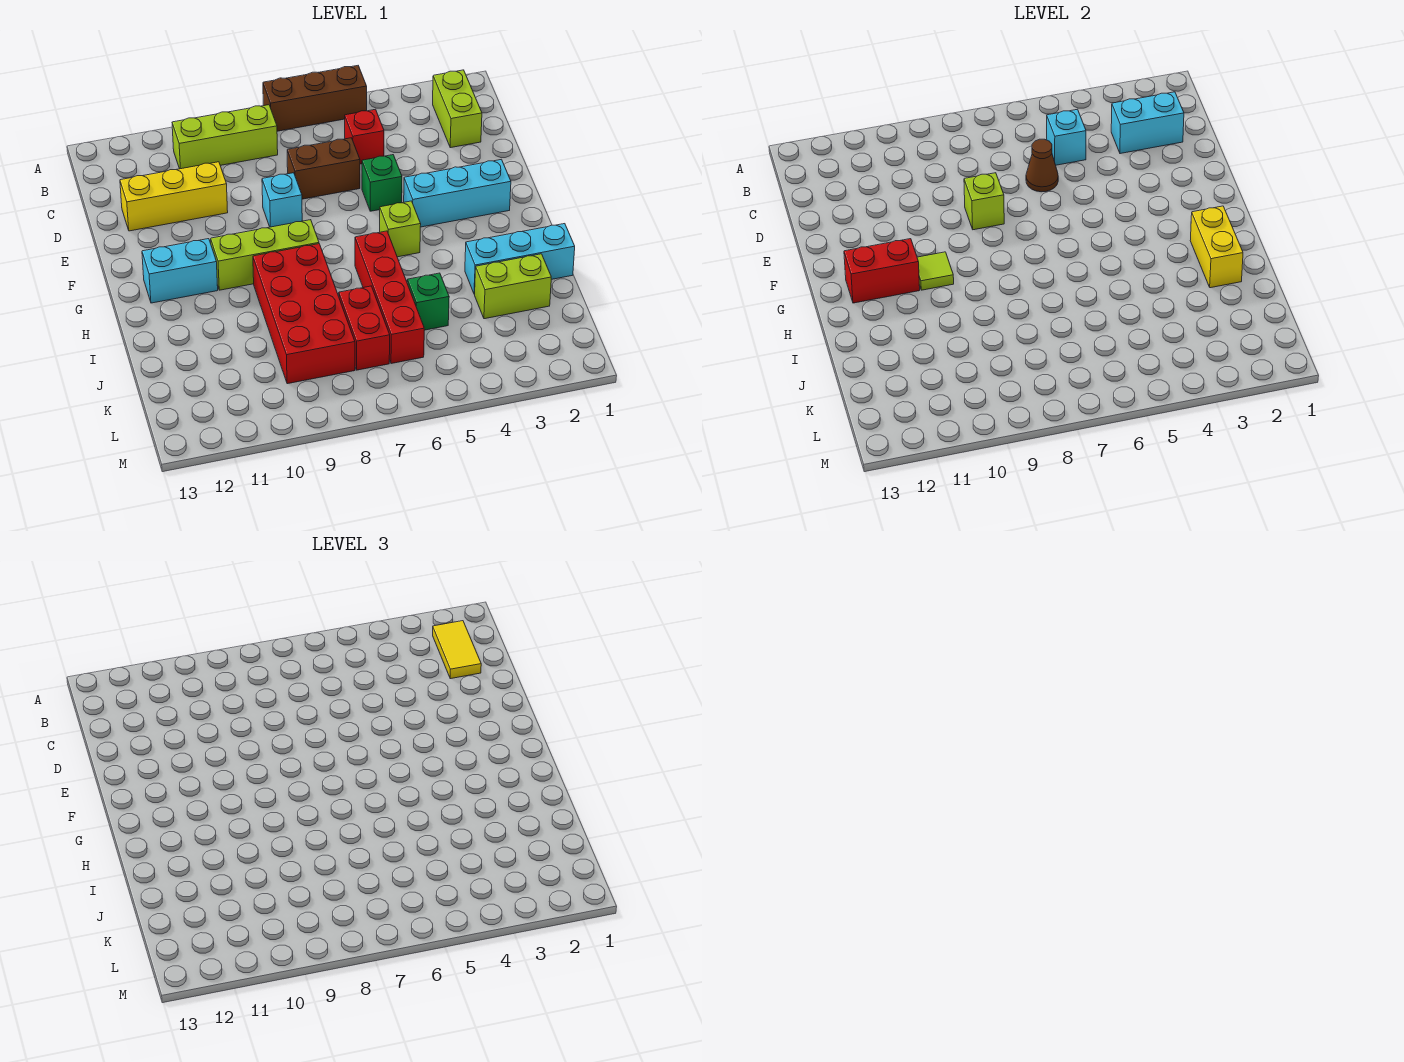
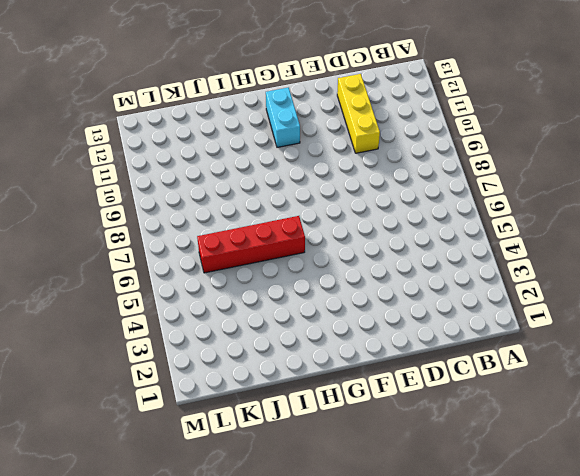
none -> brown 1x3 brick [263,66,367,131]
none -> lime 1x2 brick [433,70,482,148]
none -> lime 1x3 brick [172,105,278,169]

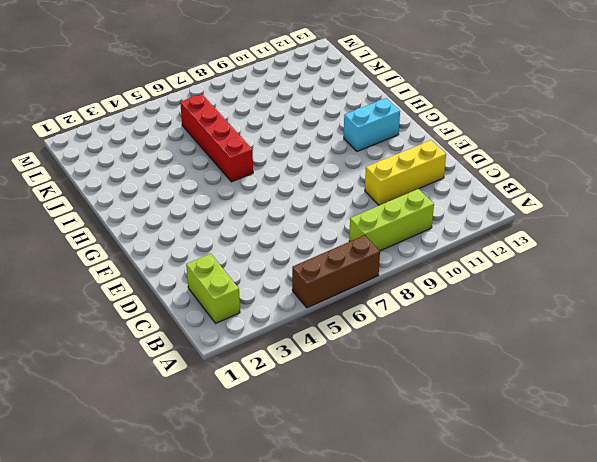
none -> red 1x1 brick [345,109,384,164]
none -> brown 1x2 brick [287,138,360,199]
none -> green 1x1 brick [362,155,402,211]

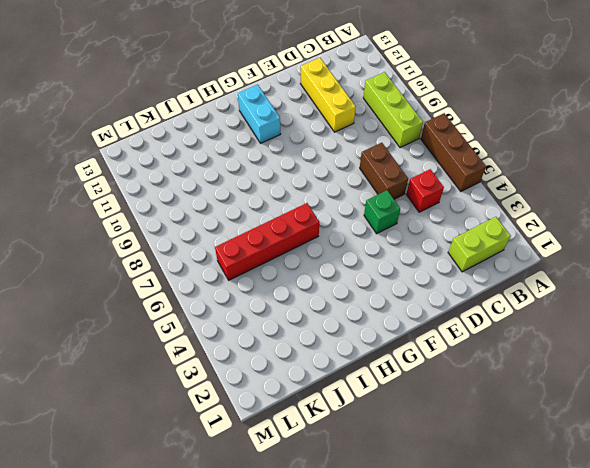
none -> cyan 1x1 brick [262,173,302,227]
none -> cyan 1x3 brick [404,159,511,227]
none -> lime 1x1 brick [380,201,421,257]

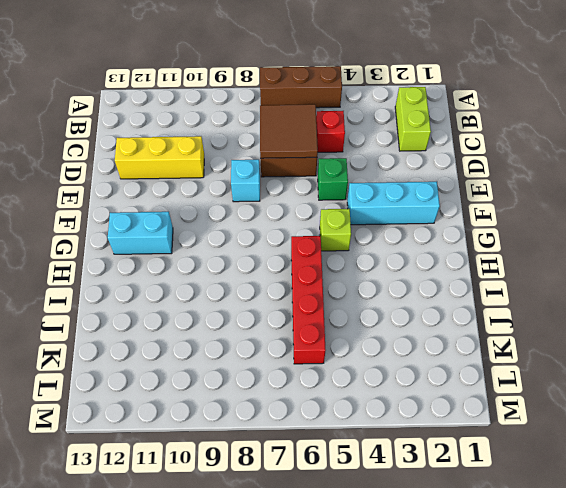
brown 2x2 tile [260,104,318,158] -> brown 1x1 cone [1026,139,1058,192]
none -> lime 1x3 brick [172,105,278,169]
none -> lime 1x3 brick [211,220,319,290]
none -> red 2x4 brick [253,244,355,384]

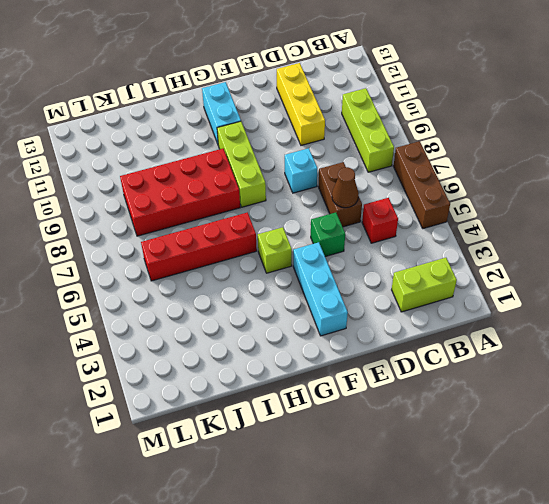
none -> cyan 1x3 brick [465,224,575,294]
none -> lime 1x2 brick [475,254,551,319]
none -> green 1x1 brick [407,273,449,330]

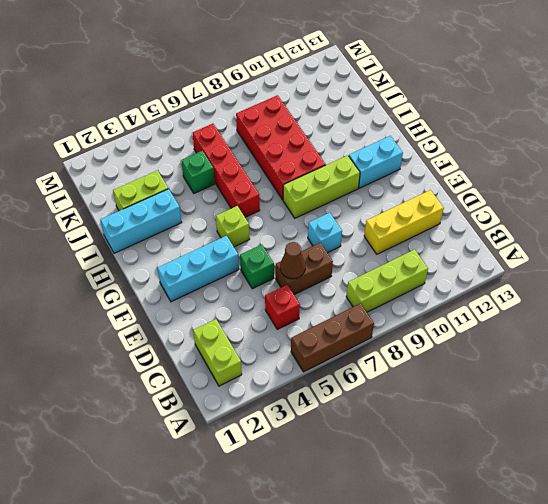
none -> red 1x2 brick [339,286,390,370]
none -> cyan 1x2 brick [1111,92,1184,154]
none -> cyan 1x1 brick [1047,109,1086,165]

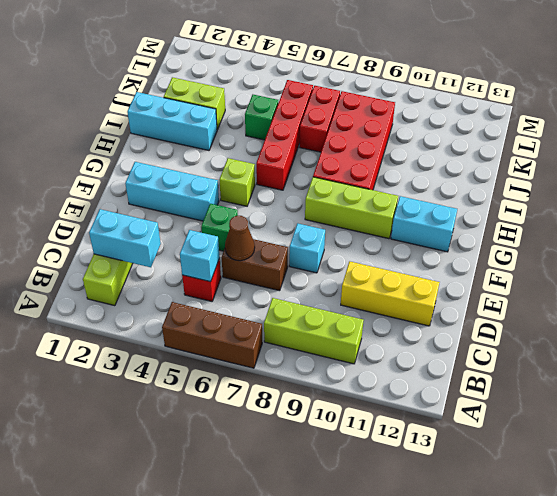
none -> lime 1x1 brick [964,173,1004,230]
none -> lime 1x1 tile [917,252,954,290]
none -> red 1x2 brick [844,239,920,303]

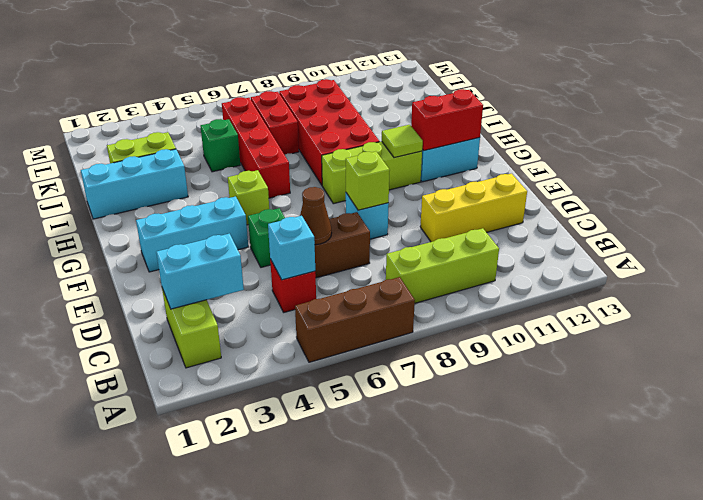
none -> yellow 1x2 brick [1190,206,1243,288]
none -> yellow 1x2 tile [433,621,481,679]

